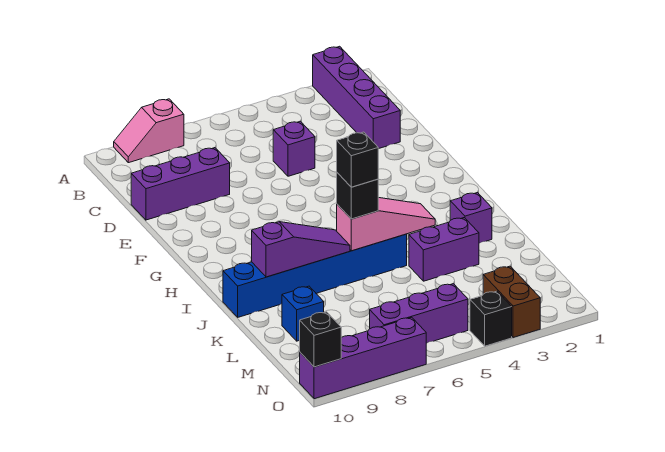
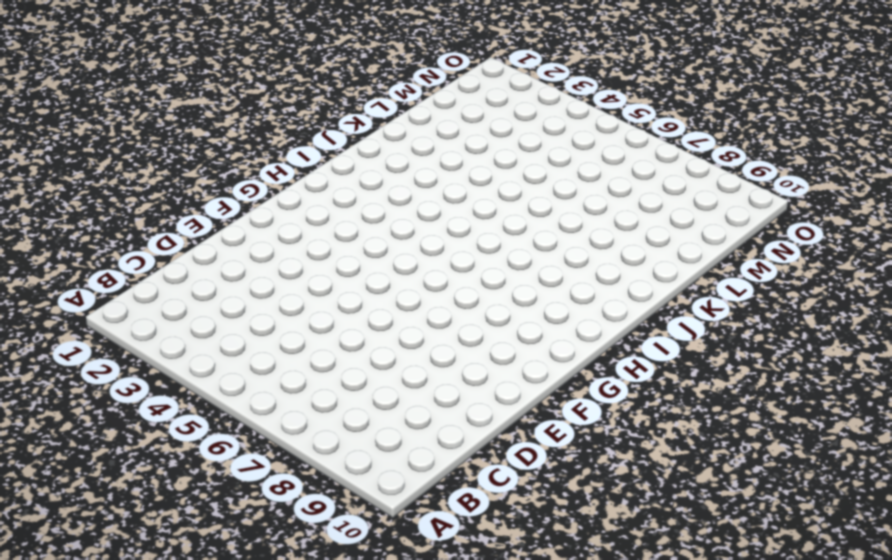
none -> purple 1x4 brick [313,46,400,149]
none -> pink 1x2 slope [114,99,184,163]
none -> purple 1x1 brick [273,121,315,176]

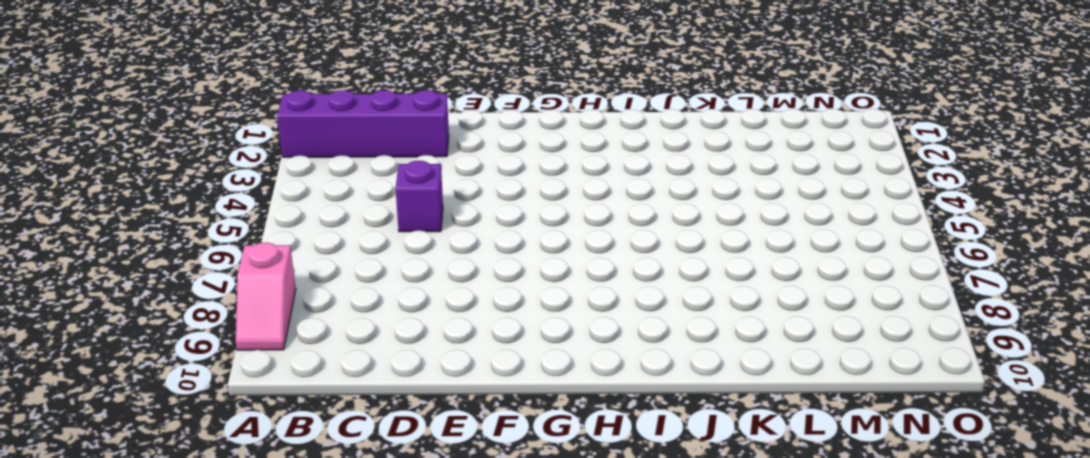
none -> purple 1x3 brick [131,148,230,220]
none -> purple 1x1 brick [450,192,492,243]
none -> blue 1x6 brick [223,234,407,317]

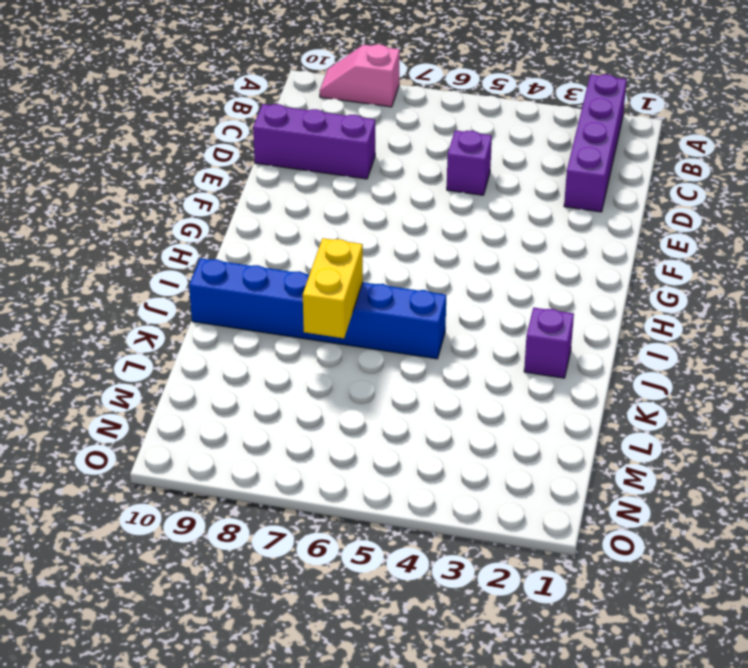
yellow 1x2 brick [303,238,363,338] -> purple 1x3 slope [252,222,350,277]
none -> purple 1x2 brick [409,218,479,281]
none -> blue 1x1 brick [282,286,324,341]
none -> brown 1x2 brick [483,266,540,338]

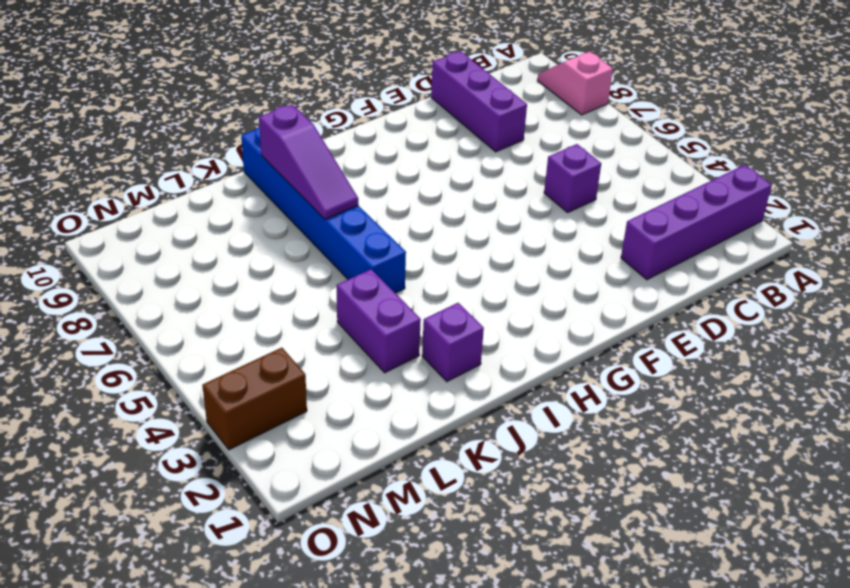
none -> blue 1x1 brick [282,286,324,341]
none -> purple 1x3 brick [370,284,468,343]
none -> black 1x1 brick [470,291,512,346]

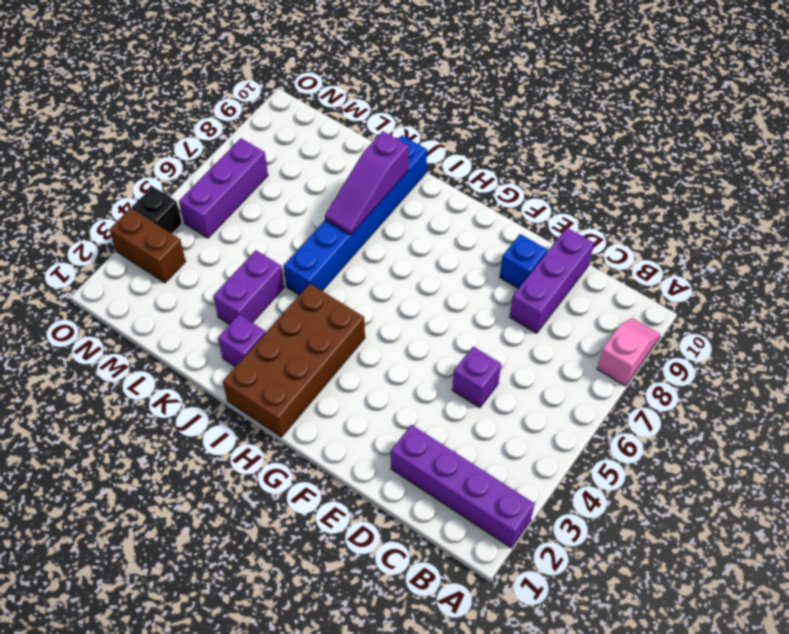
blue 1x1 brick [500,234,547,288] -> blue 1x1 brick moved to [282,286,324,341]
brown 2x4 brick [223,284,365,437] -> none
none -> purple 1x4 brick [300,317,426,399]
none -> pink 1x3 slope [337,198,435,251]
none -> black 1x1 brick [300,312,341,367]

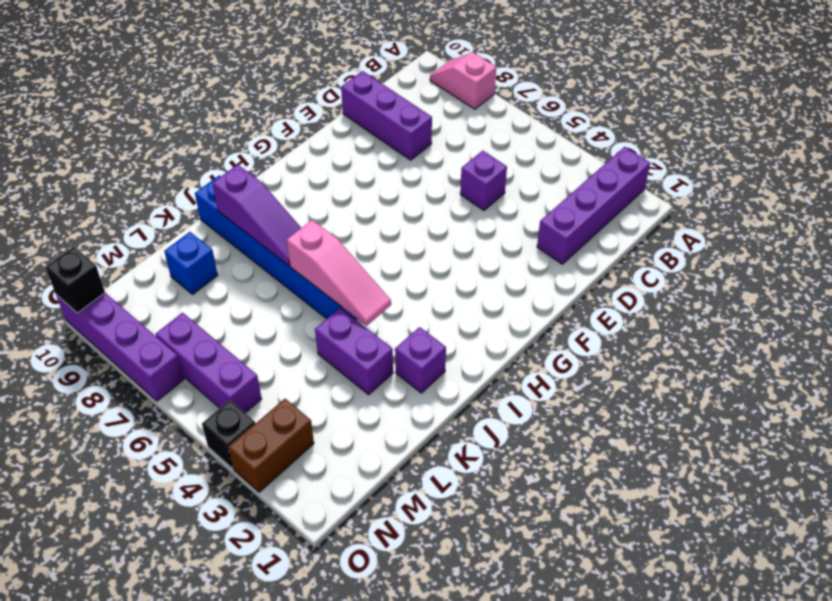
none -> black 1x1 brick [337,173,378,219]
none -> black 1x1 brick [337,132,378,187]

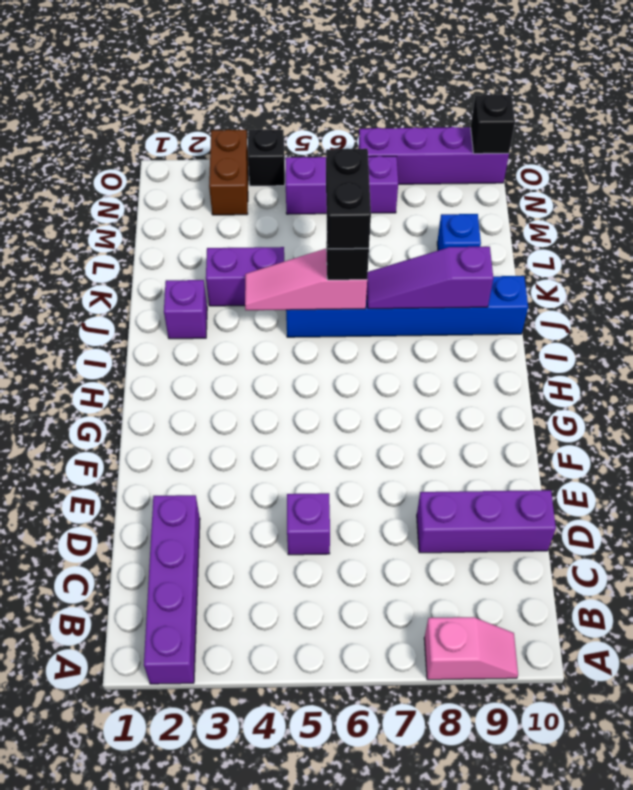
black 1x2 brick [326,149,371,249] -> black 1x1 brick [337,132,378,187]

